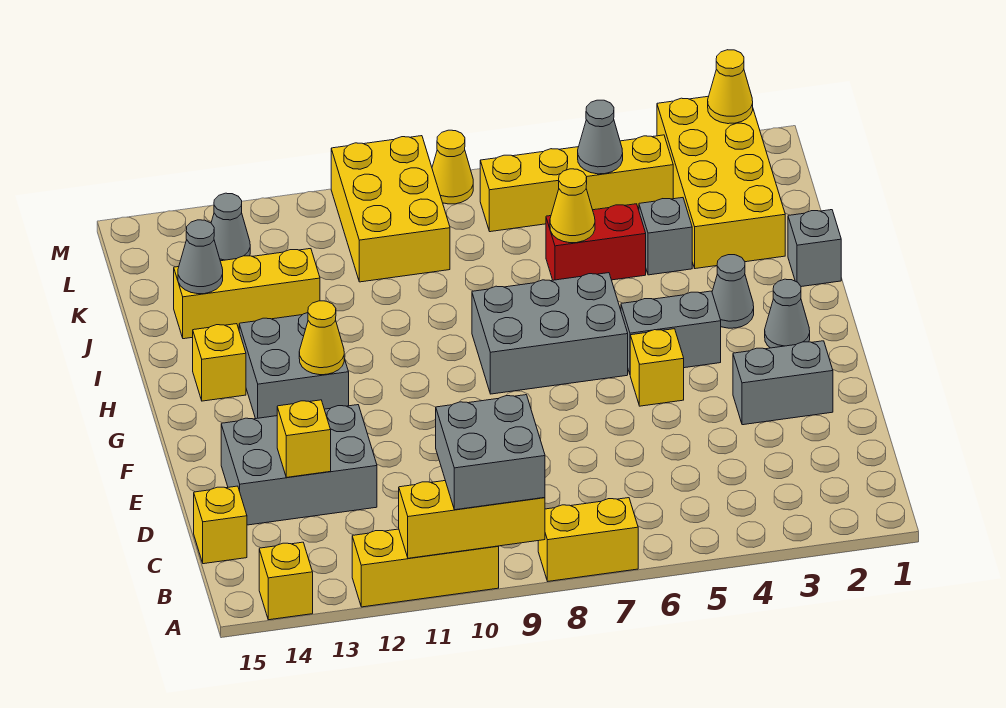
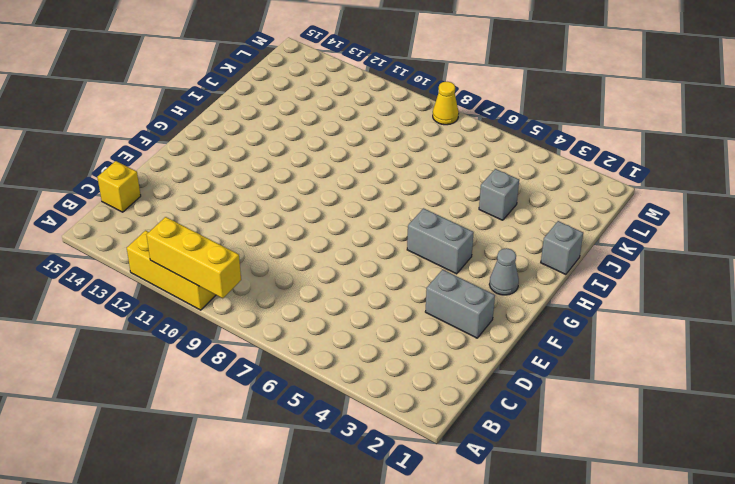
none -> yellow 1x2 brick [538,498,638,581]
none -> yellow 1x1 brick [259,542,313,620]
none -> grey 2x3 brick [221,405,377,525]
none -> yellow 1x1 brick [630,329,684,406]

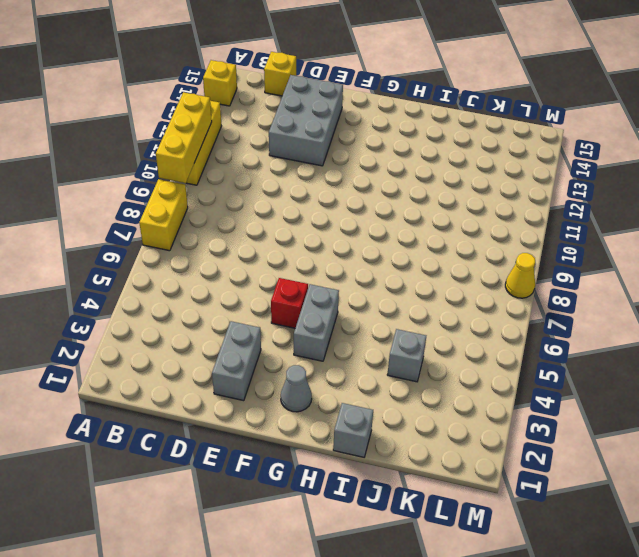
red 1x1 brick [271,278,308,328] -> yellow 1x1 brick [630,329,684,406]
none -> grey 2x3 brick [472,273,628,394]
none -> grey 2x2 brick [239,313,349,419]
none -> grey 1x1 cone [712,255,754,328]
none -> yellow 1x1 brick [193,324,246,401]

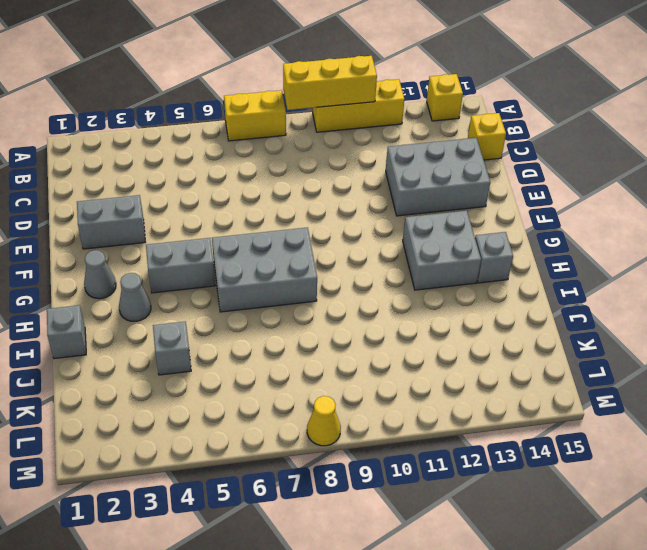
grey 1x1 brick [475,232,513,283] -> yellow 1x1 brick [193,324,246,401]
none -> yellow 1x1 brick [630,329,684,406]
none -> yellow 2x4 brick [657,96,785,269]
none -> red 1x2 brick [546,204,646,280]
none -> yellow 1x3 brick [174,249,320,339]

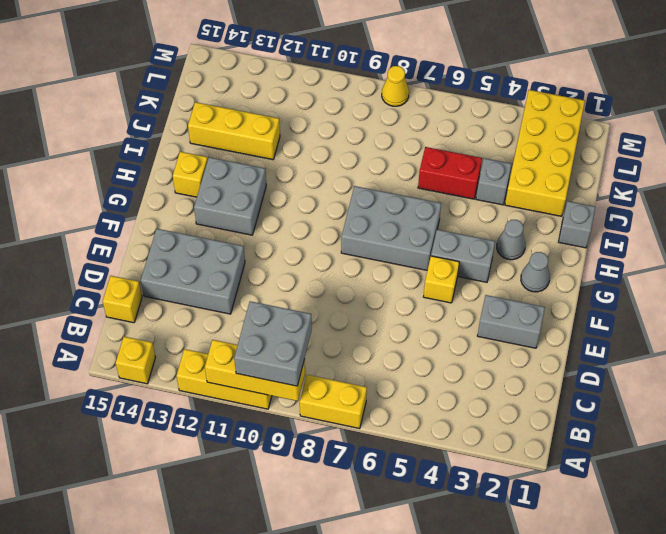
none -> yellow 2x3 brick [331,136,450,282]
none -> yellow 1x4 brick [480,135,673,232]
none -> grey 1x1 cone [211,193,250,261]
none -> yellow 1x1 brick [277,400,331,477]

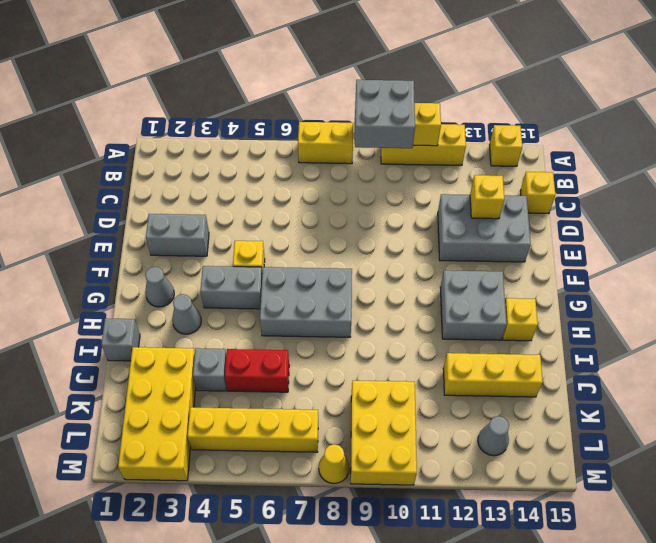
none -> yellow 1x1 cone [299,301,344,375]
none -> yellow 1x1 cone [550,169,595,243]
none -> grey 1x1 cone [178,220,223,294]
none -> grey 1x1 cone [578,100,623,174]

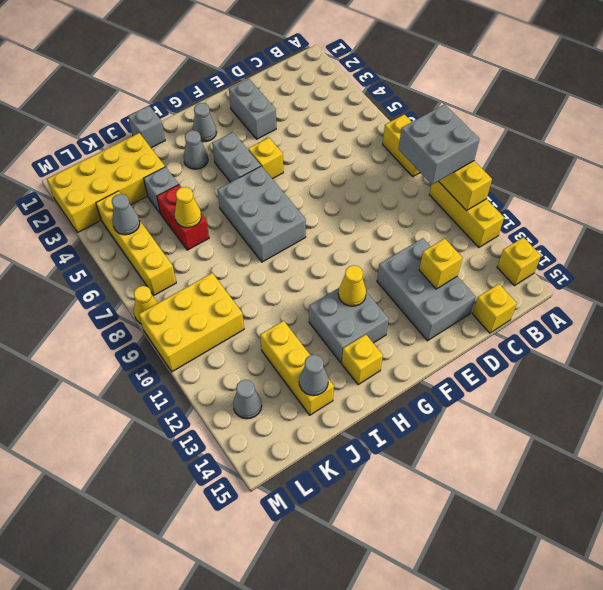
none -> yellow 1x1 cone [708,50,753,124]

